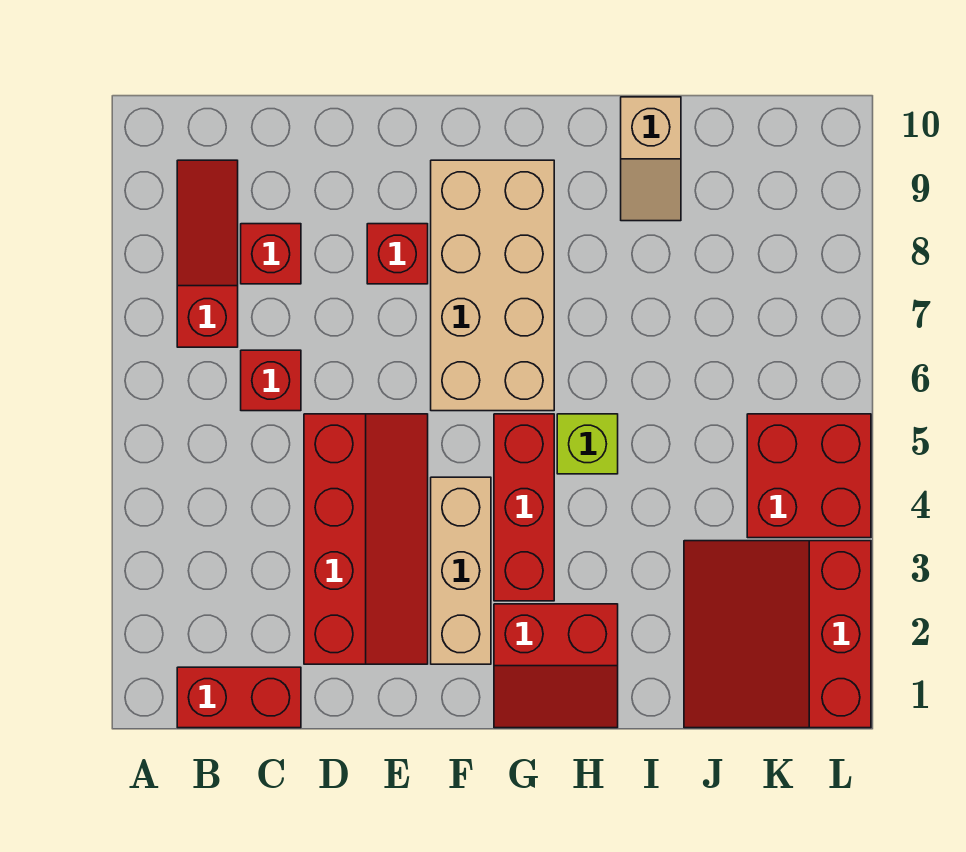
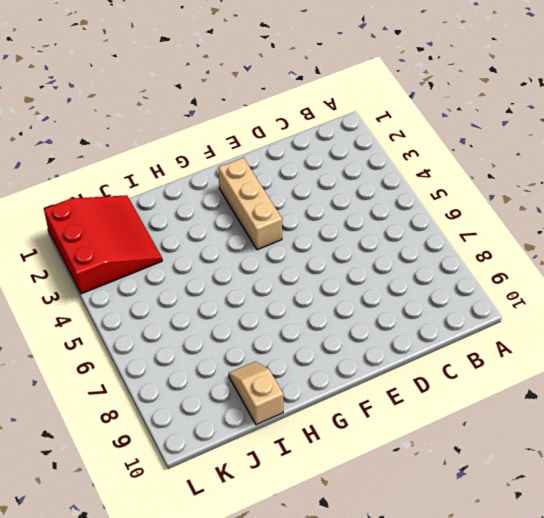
none -> red 1x2 brick [177,667,301,728]
none -> red 1x3 slope [177,160,238,347]
none -> red 1x1 brick [241,350,301,411]

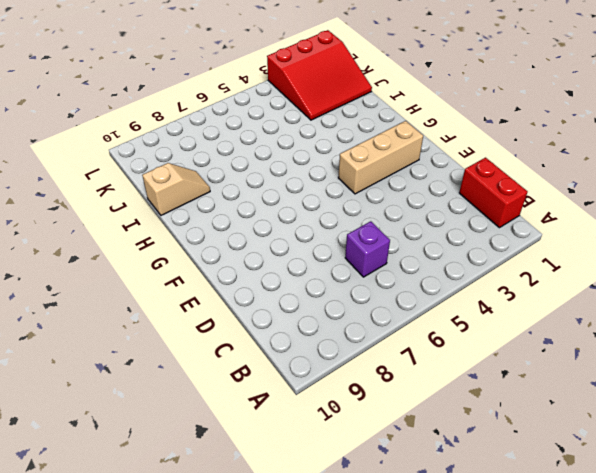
purple 1x1 brick [345,221,390,277] -> red 1x1 brick [241,350,301,411]
none -> red 1x3 slope [177,160,238,347]
none -> red 1x1 brick [241,224,301,284]
none -> red 2x4 slope [304,414,428,664]

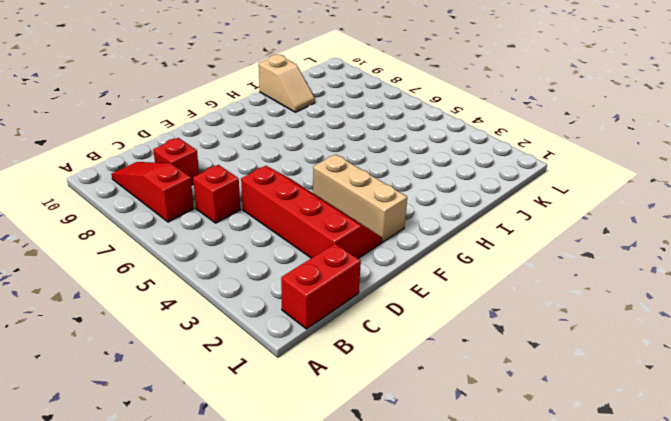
none -> red 1x1 brick [367,224,428,284]
none -> tan 2x4 brick [431,160,554,411]
none -> red 2x2 slope [494,604,618,728]

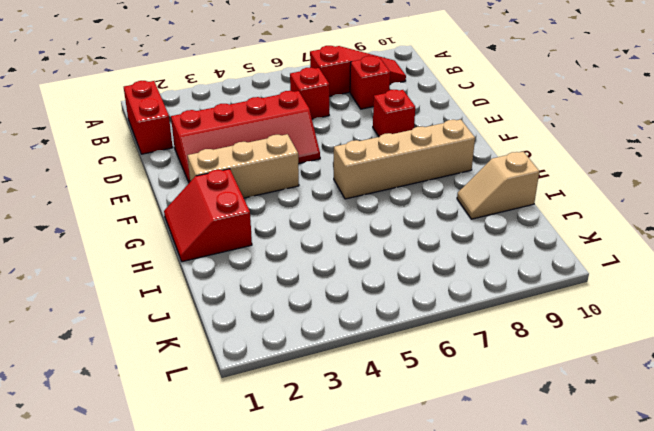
tan 1x4 brick [334,119,475,199] -> tan 2x4 brick [431,160,554,411]
none -> red 1x3 brick [494,414,554,601]
none -> lime 1x1 brick [557,414,618,474]
none -> red 3x3 slope [684,541,871,728]

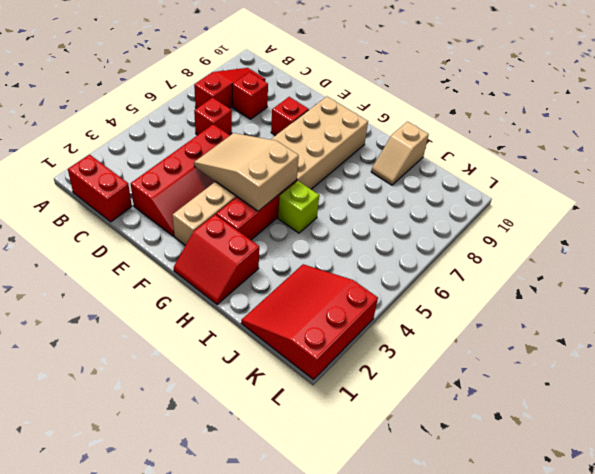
tan 2x3 slope [194,133,299,211] -> none
none -> red 2x2 brick [747,414,871,538]

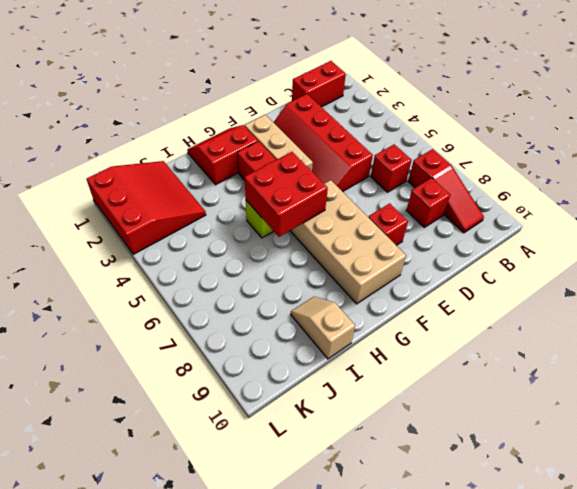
red 2x2 brick [245,152,328,237] -> red 2x2 brick moved to [747,414,871,538]

